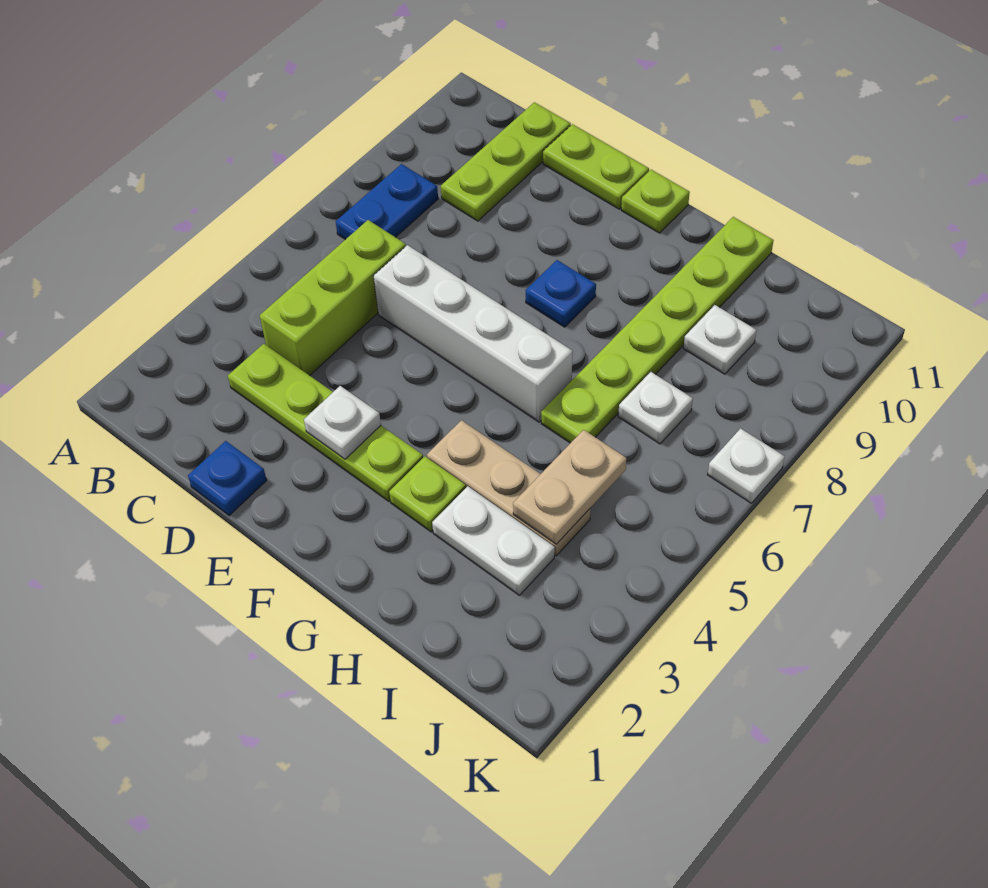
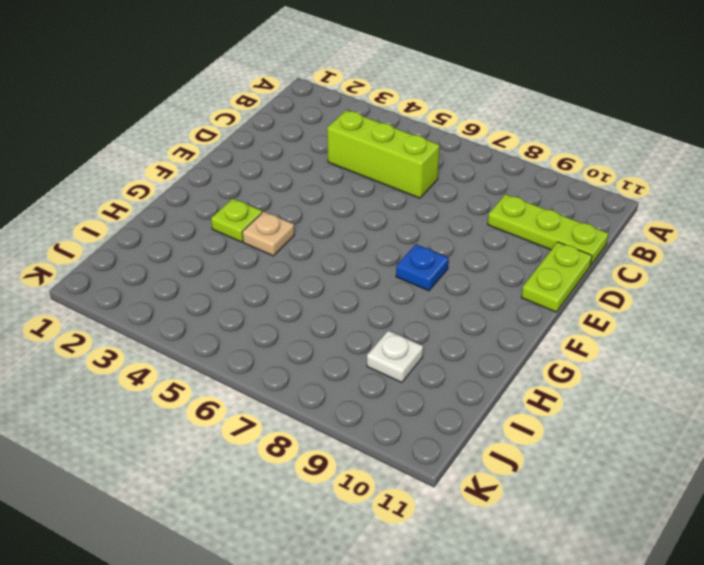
tan 1x1 plate [242,211,294,256] -> tan 1x3 plate [427,420,591,556]
none -> blue 1x2 plate [336,164,438,240]
none -> lime 1x4 plate [228,344,423,501]
none -> blue 1x1 plate [188,441,267,516]

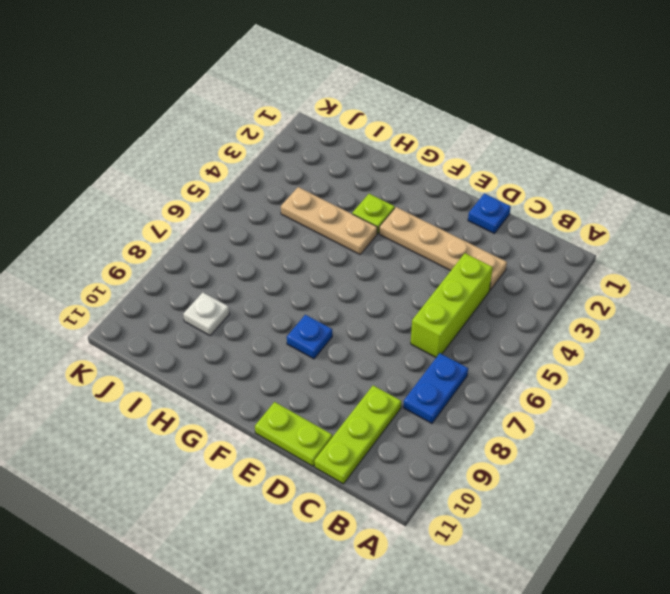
tan 1x4 plate [379,207,507,290] -> lime 1x4 plate [228,344,423,501]
none -> white 1x4 brick [373,245,573,422]
none -> lime 1x1 plate [621,170,690,233]
none -> white 1x2 plate [432,486,555,595]

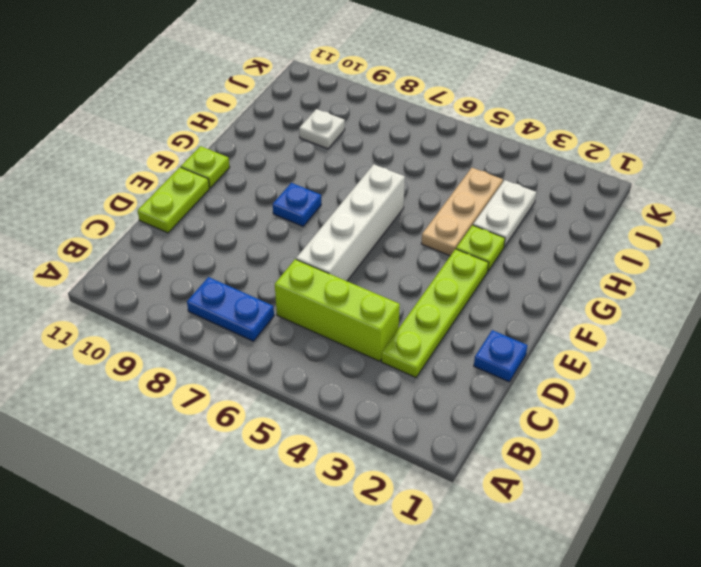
none -> lime 1x3 plate [441,102,571,221]
none -> lime 1x6 plate [541,217,774,443]
none -> white 1x1 plate [618,372,693,444]

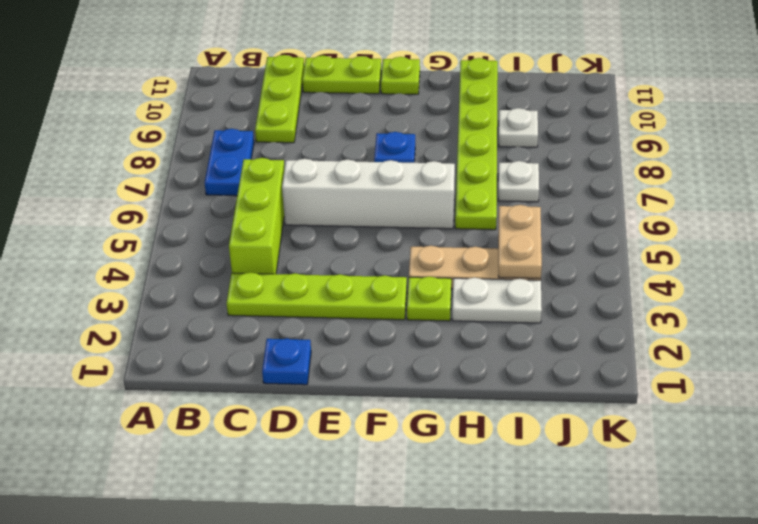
none -> white 1x1 plate [707,428,785,503]
none -> white 1x1 plate [304,386,381,459]

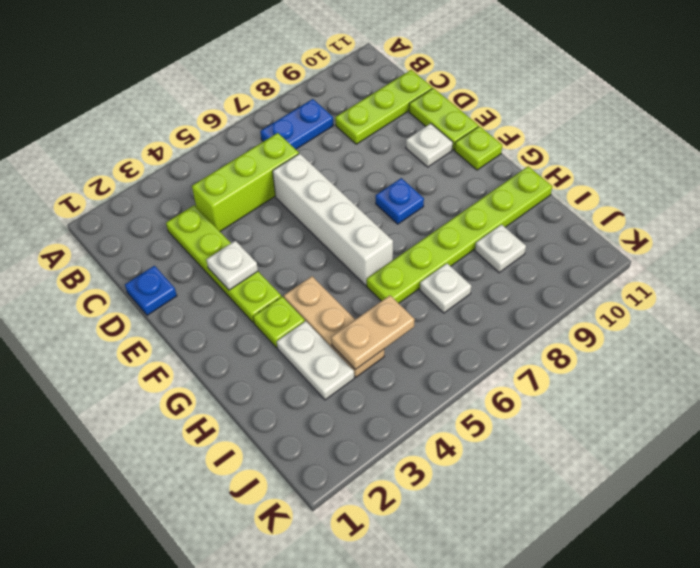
white 1x1 plate [406,123,453,167] -> white 1x1 plate moved to [707,428,785,503]

